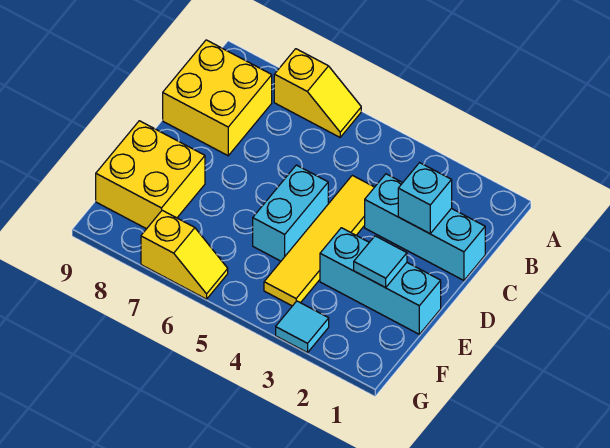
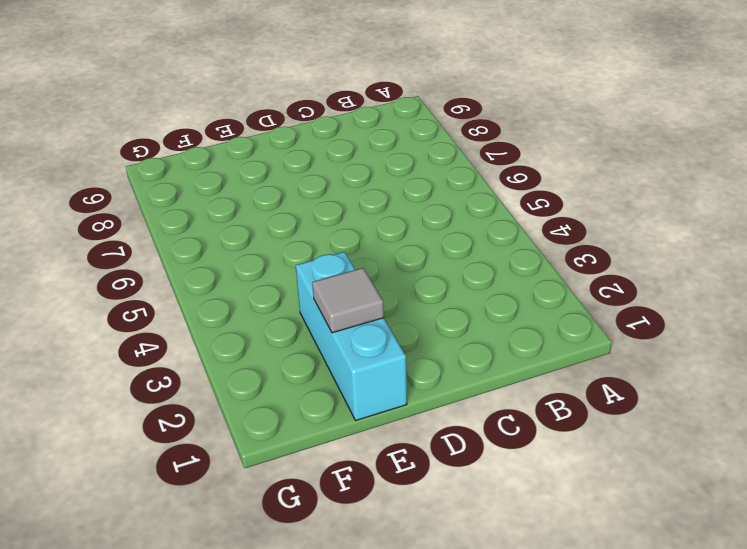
grey 1x1 tile [312,268,384,333] -> cyan 1x1 tile [354,236,407,288]
none -> yellow 1x2 slope [274,49,361,137]
none -> yellow 2x2 brick [163,40,272,156]

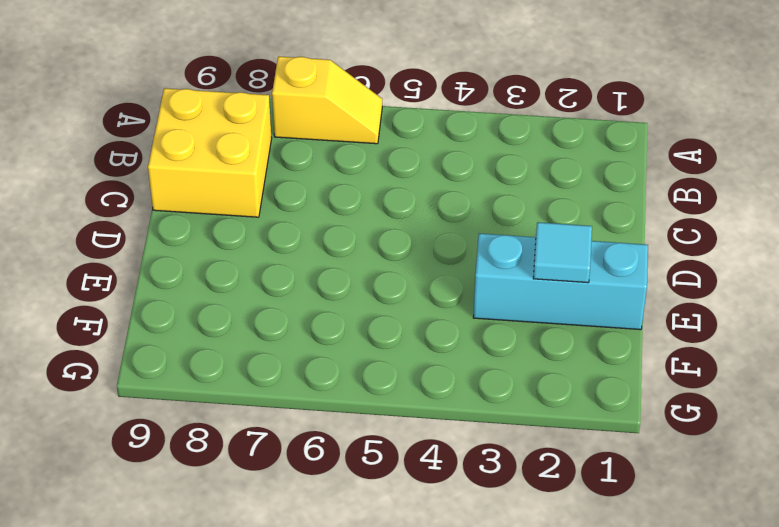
none -> cyan 1x3 brick [365,174,485,280]
none -> yellow 1x4 tile [264,175,374,306]

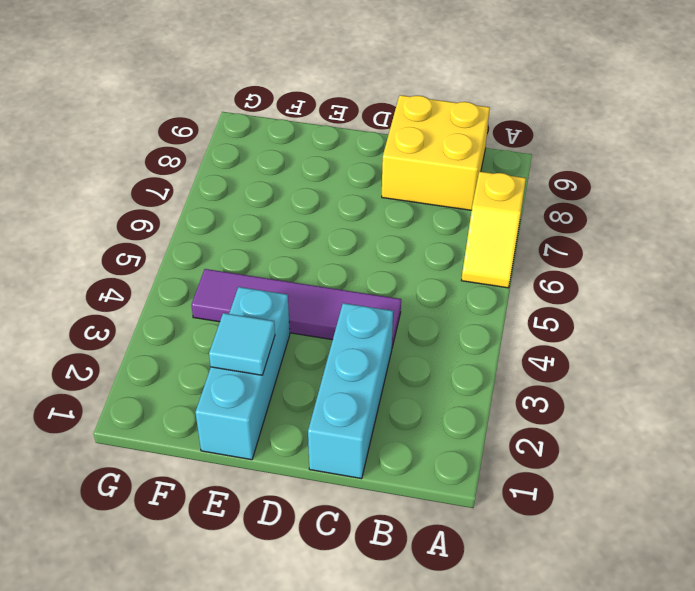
purple 1x4 tile [191,269,401,347] -> yellow 1x4 tile [264,175,374,306]
none -> cyan 1x2 brick [253,165,328,261]
none -> yellow 2x2 brick [96,121,205,229]

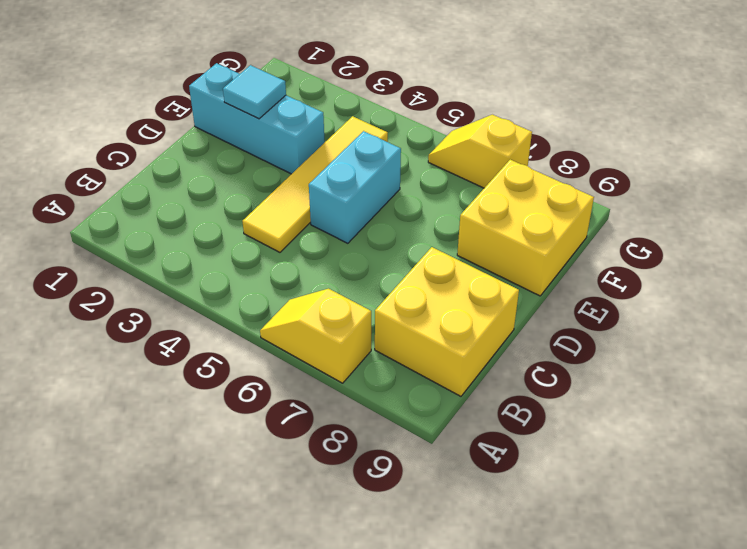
none -> cyan 1x3 brick [365,174,485,280]
none -> cyan 1x1 tile [276,301,329,353]

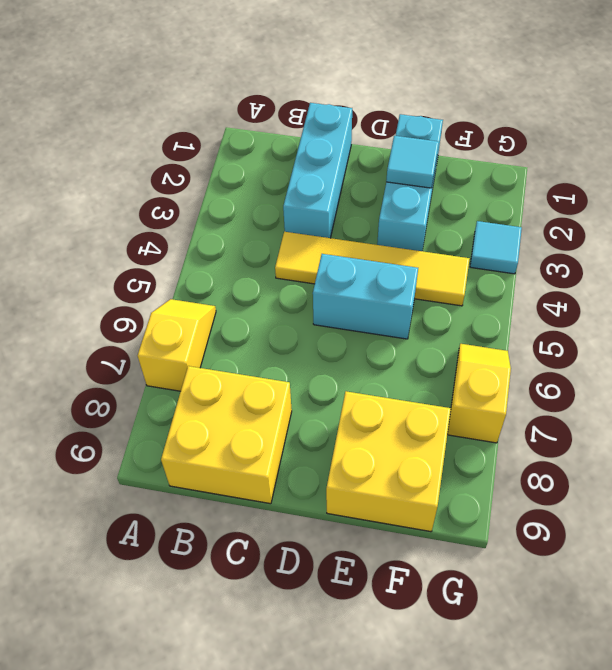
none -> cyan 1x1 brick [398,163,452,234]

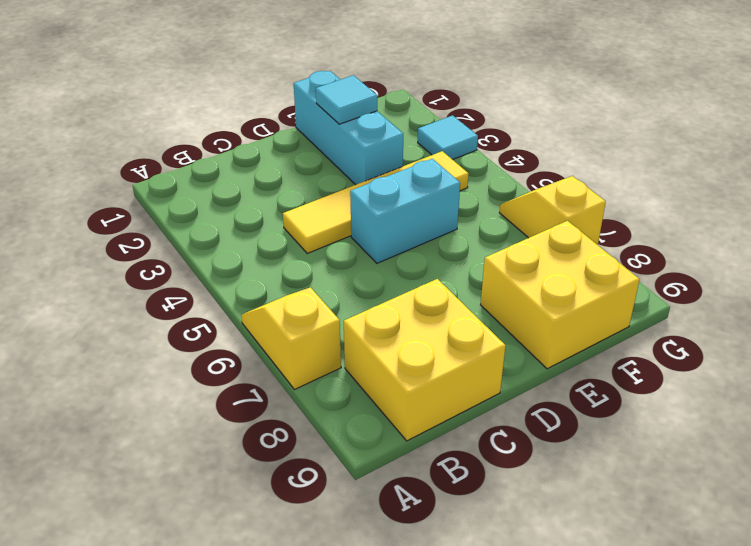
none -> cyan 1x3 brick [365,174,485,280]
none -> cyan 1x1 brick [398,163,452,234]

